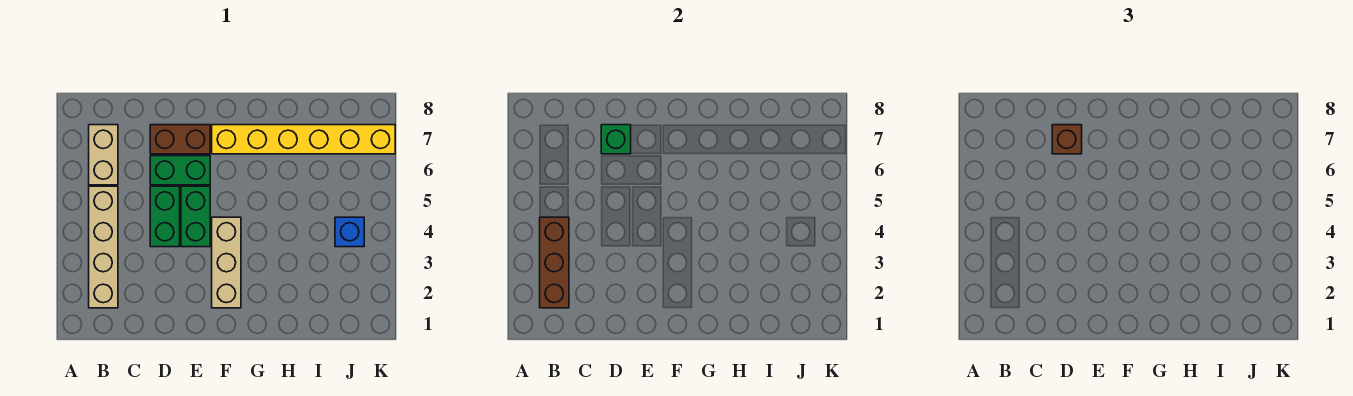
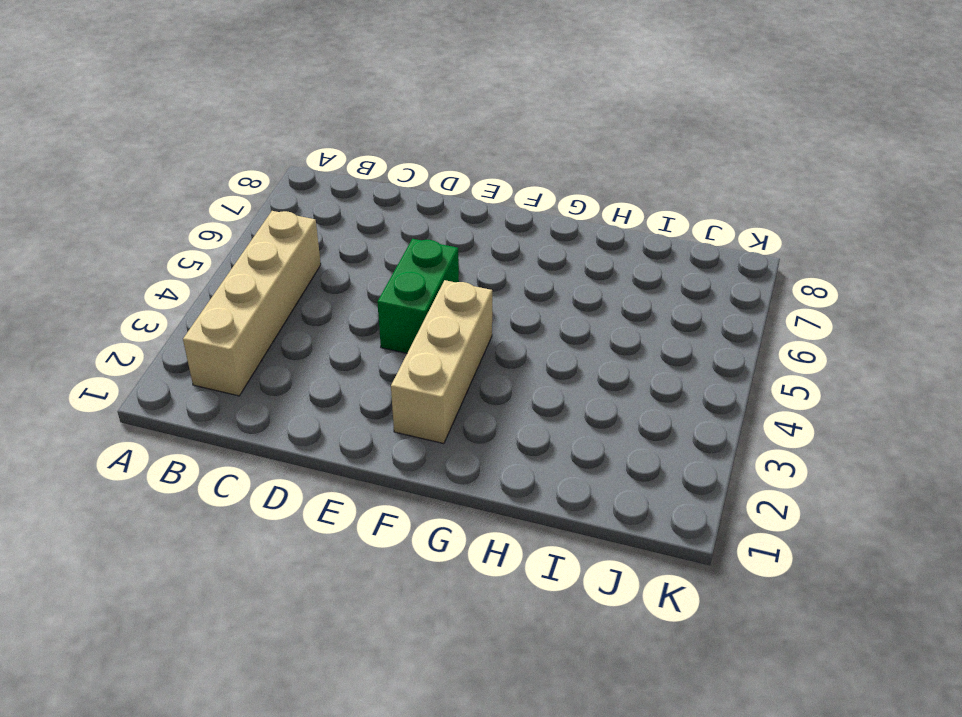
none -> tan 1x2 brick [89,125,118,185]
none -> green 1x2 brick [150,186,180,247]
none -> green 1x2 brick [150,156,210,185]

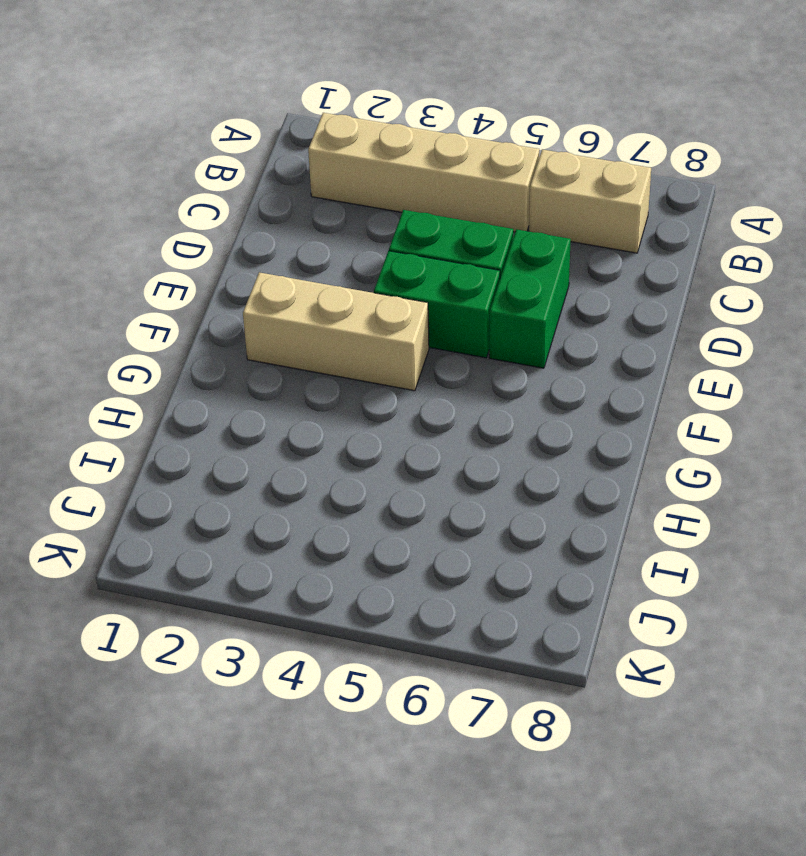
none -> brown 1x2 brick [150,125,210,154]
none -> yellow 1x6 brick [212,125,395,154]
none -> blue 1x1 brick [335,217,364,247]

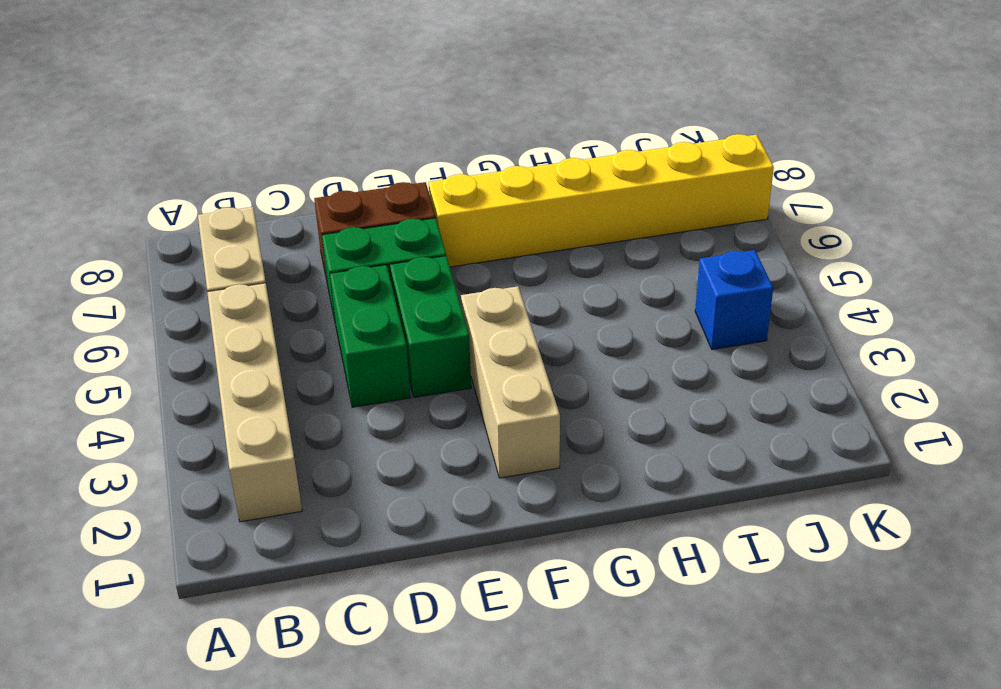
none -> brown 1x3 brick [540,217,569,308]
none -> green 1x1 brick [601,125,631,154]
none -> brown 1x1 brick [1052,125,1082,154]

